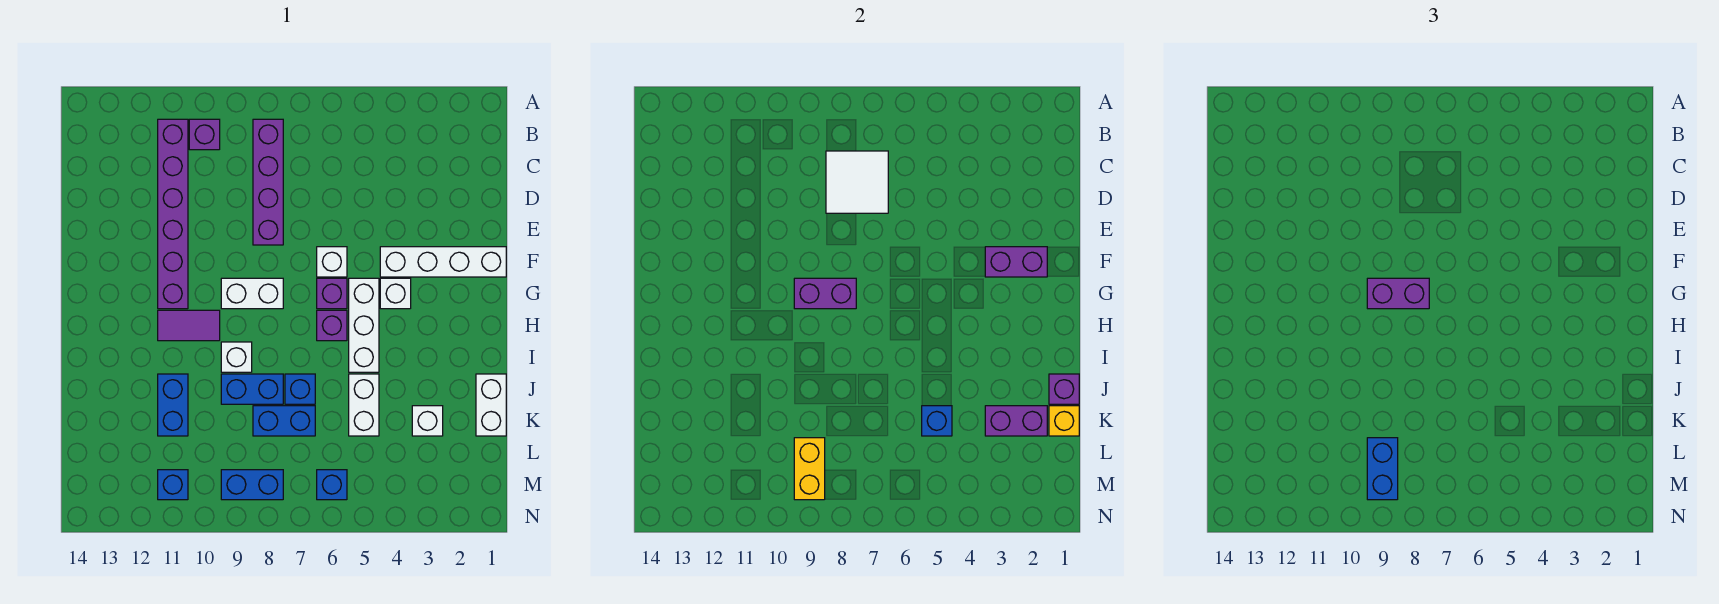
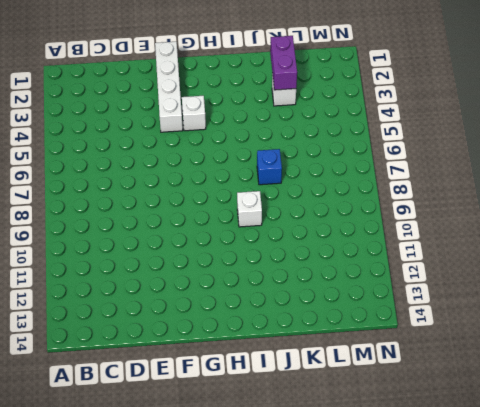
none -> purple 1x4 brick [253,119,283,245]
none -> purple 1x1 brick [189,119,220,150]
none -> purple 1x6 brick [158,119,188,309]
none -> white 1x1 brick [317,247,347,277]

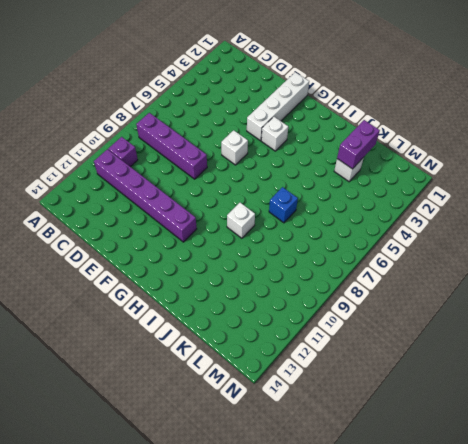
none -> white 1x3 brick [349,278,379,372]
none -> purple 1x1 brick [317,278,347,309]
none -> white 1x2 brick [221,278,283,309]
none -> purple 1x1 brick [317,310,347,341]

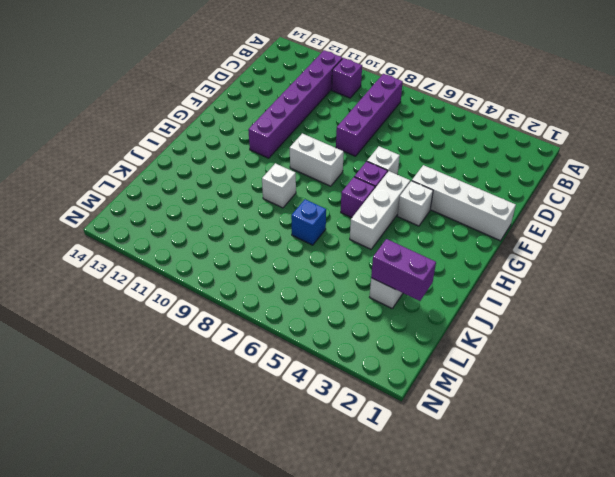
none -> purple 1x2 tile [158,310,220,341]
none -> white 1x2 brick [476,374,506,436]
none -> white 1x2 brick [349,374,379,436]
none -> blue 1x2 brick [221,374,283,404]

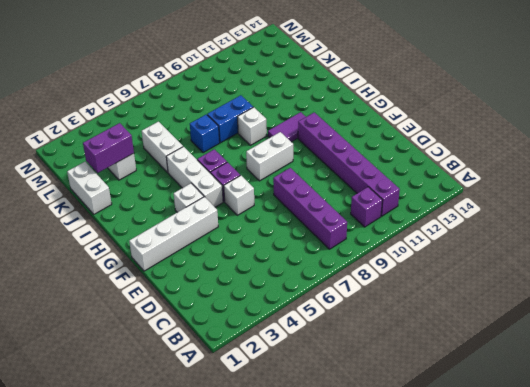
none -> blue 1x2 brick [158,374,188,436]
none -> blue 1x2 brick [253,406,315,436]
none -> blue 1x1 brick [317,470,347,500]
none -> blue 1x2 brick [221,470,283,500]

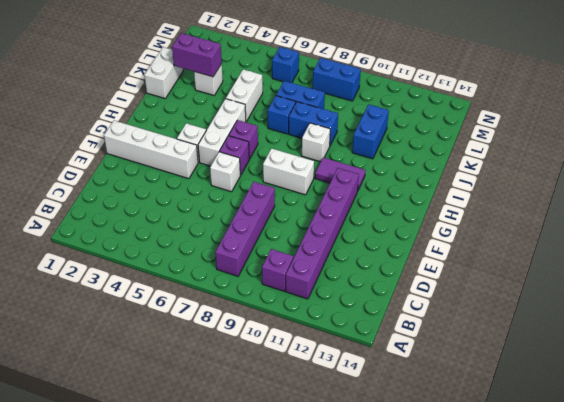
none -> blue 1x1 brick [158,470,188,500]
none -> white 2x2 tile [826,151,888,213]
none -> purple 1x2 brick [985,247,1047,277]
none -> purple 1x2 brick [794,278,856,309]

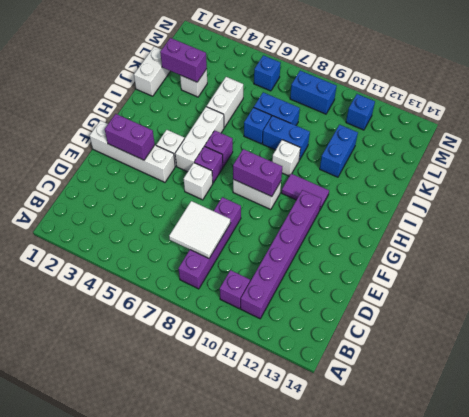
none -> purple 1x1 brick [1049,374,1079,404]
none -> yellow 1x1 brick [1049,406,1079,436]
none -> blue 1x1 brick [922,406,952,436]
none -> yellow 1x2 brick [794,438,825,500]

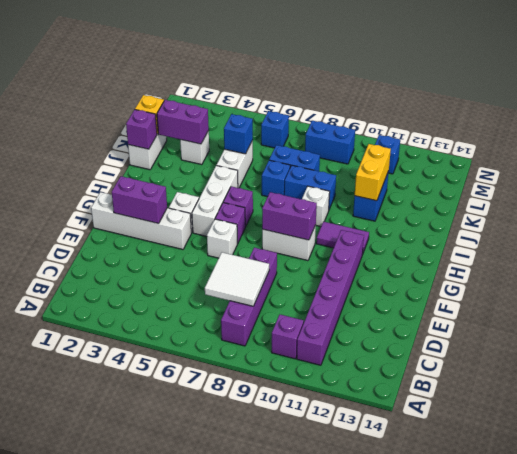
yellow 1x2 brick [355,144,391,201] -> yellow 1x2 brick moved to [794,438,825,500]
none -> purple 1x2 brick [1367,278,1429,309]
none -> blue 1x2 brick [1367,438,1398,500]

